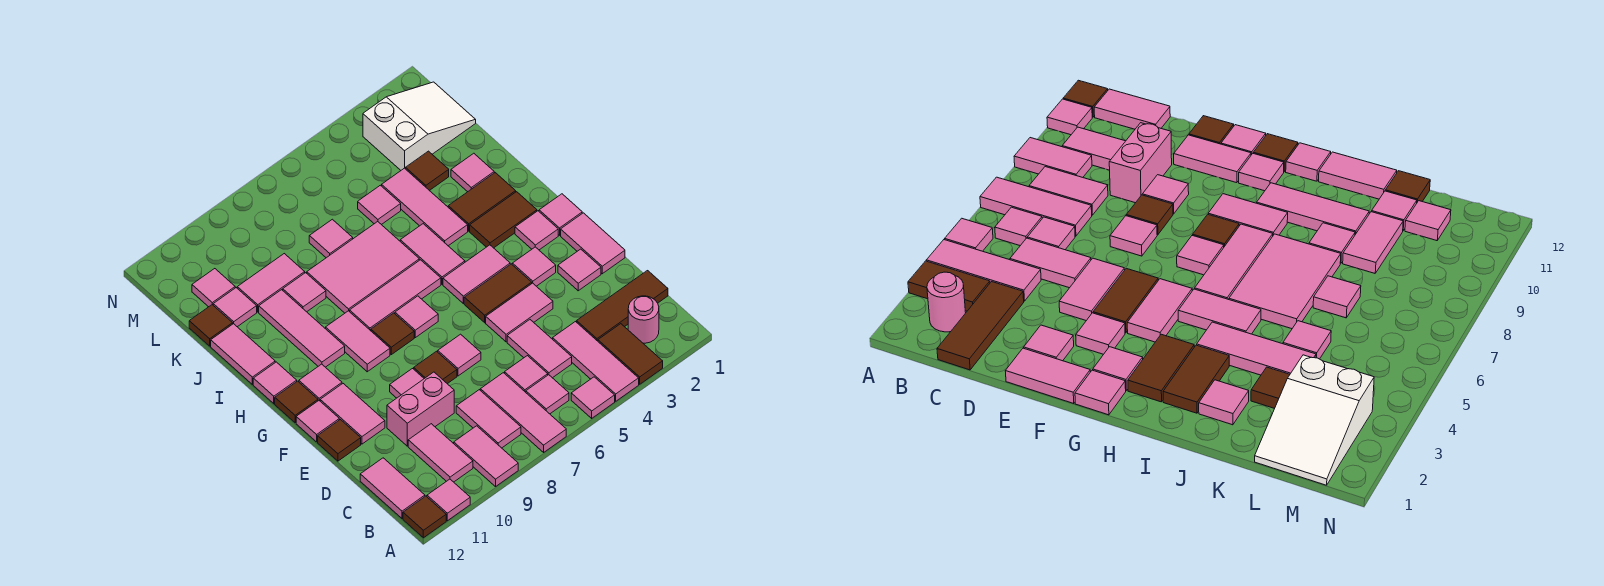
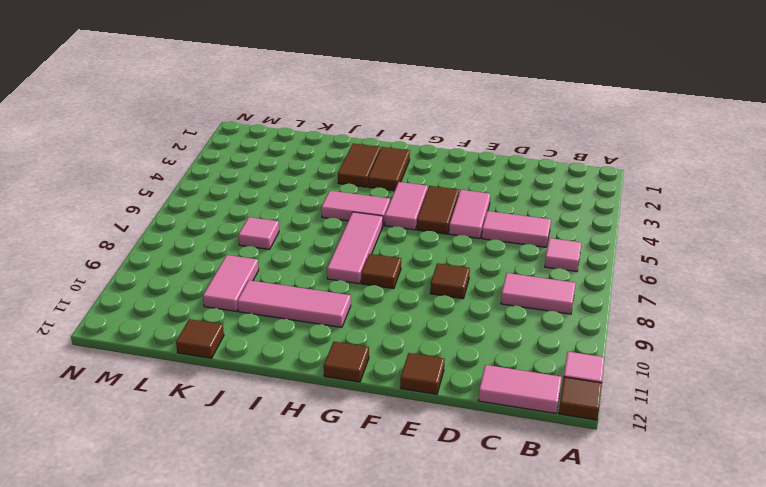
none -> brown 1x2 tile [598,324,663,384]
none -> pink 1x3 tile [553,322,639,401]
none -> pink 1x1 tile [571,377,615,418]
none -> pink 1x3 tile [480,373,566,452]

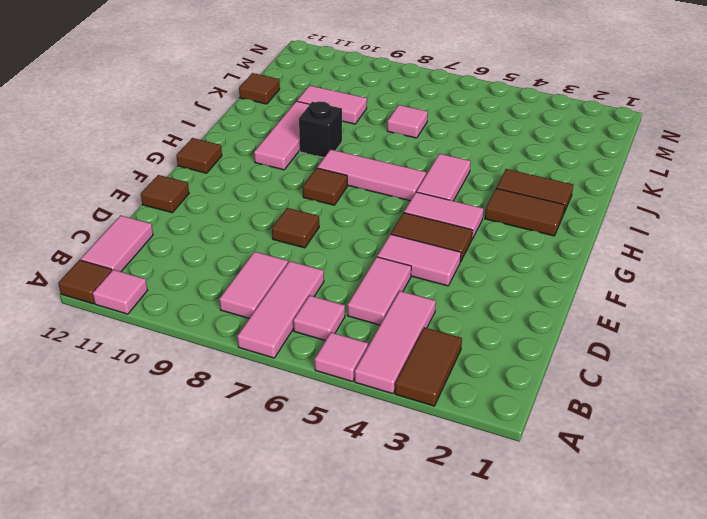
black 1x1 brick [299,101,342,158] -> none
none -> pink 1x2 tile [454,426,518,487]
none -> pink 1x1 round brick [628,296,659,343]
none -> pink 1x2 tile [408,424,473,482]
none -> brown 1x3 tile [577,271,668,341]

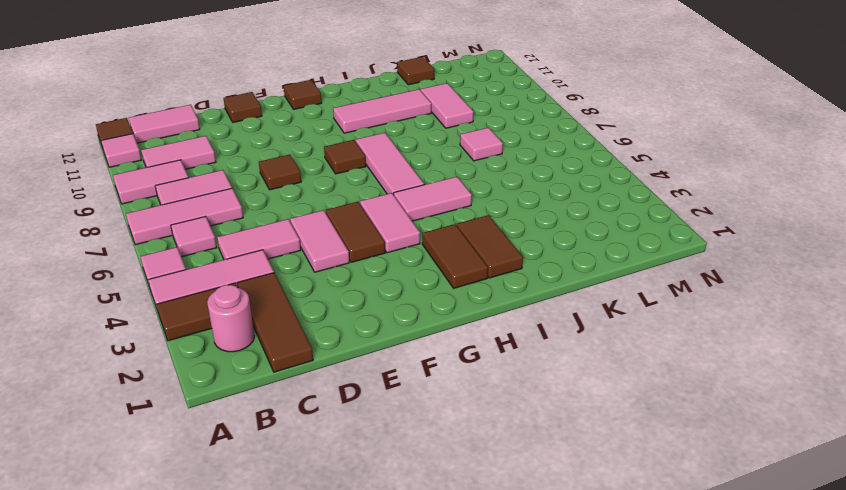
none -> pink 1x1 tile [505,356,548,392]
none -> pink 1x2 brick [387,372,454,446]
none -> pink 1x2 tile [561,213,625,274]
none -> pink 1x1 tile [558,249,601,291]

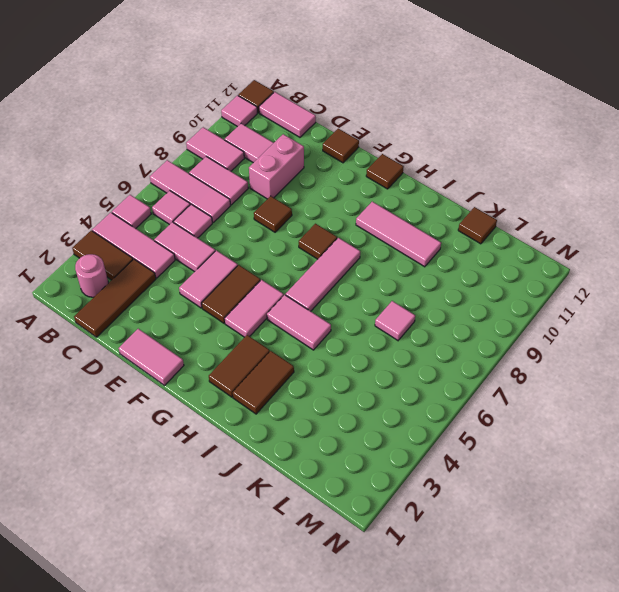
none -> pink 1x1 tile [558,249,601,291]
none -> pink 1x1 tile [438,334,481,376]
none -> pink 1x1 tile [390,369,424,398]
none -> pink 1x2 tile [320,384,385,444]

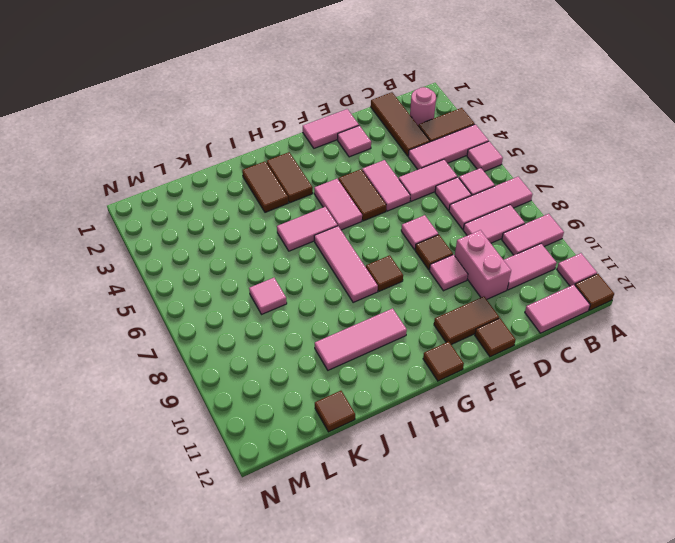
brown 1x2 tile [434,297,499,345] -> pink 1x2 tile [320,384,385,444]
none -> pink 1x1 tile [512,247,556,286]
none -> pink 1x1 tile [296,401,339,442]
none -> pink 1x1 tile [539,194,582,235]
none -> pink 1x1 tile [515,211,558,250]

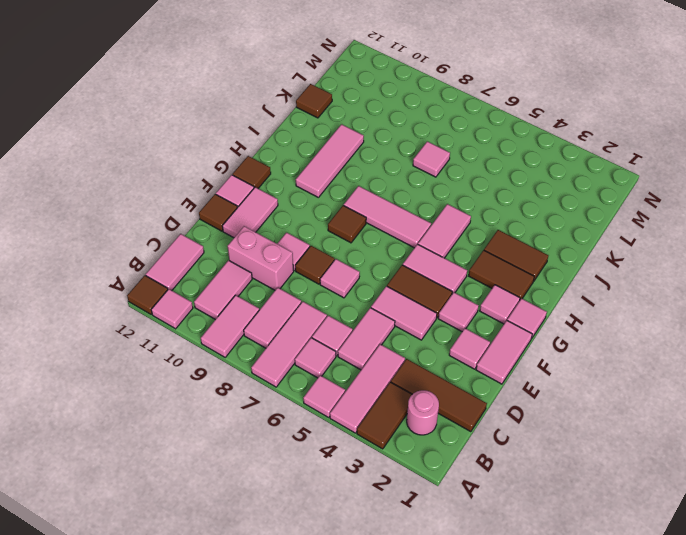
none -> pink 1x1 tile [395,296,438,338]
none -> pink 1x2 tile [326,311,390,372]
none -> pink 1x1 tile [299,364,342,401]
none -> pink 1x1 tile [253,362,297,404]

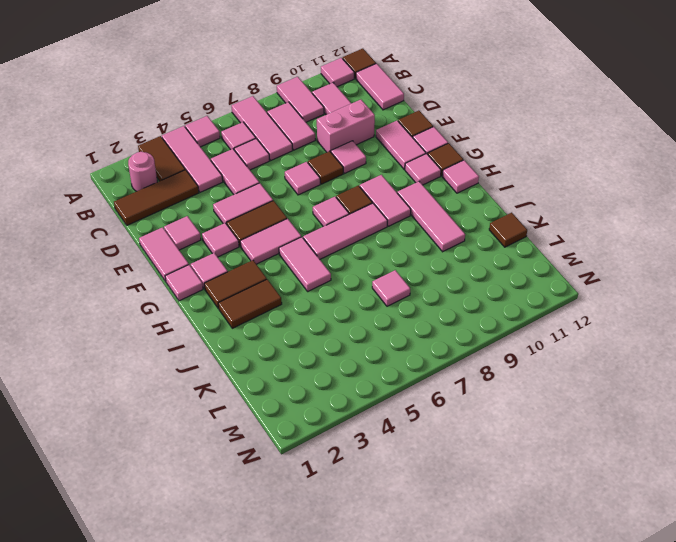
none -> pink 1x3 tile [382,168,468,246]
none -> pink 2x3 tile [307,222,419,313]
none -> pink 1x2 tile [211,324,275,384]
none -> pink 1x1 tile [451,153,494,192]

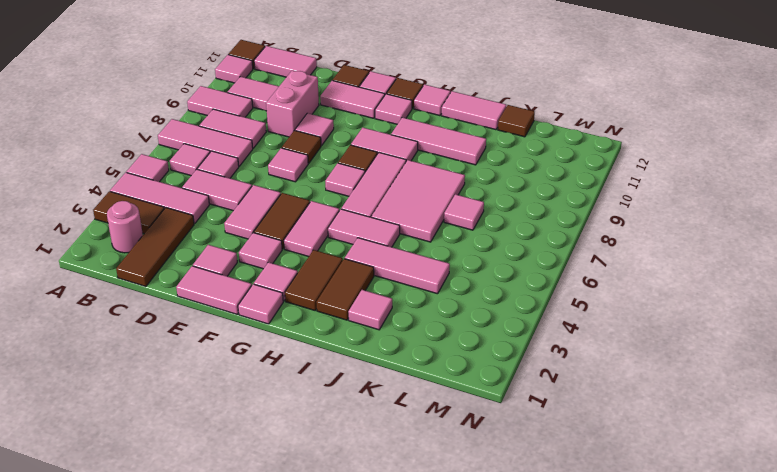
none -> pink 1x1 tile [283,273,326,312]
none -> brown 1x1 tile [406,151,449,191]
none -> pink 1x1 tile [358,185,401,225]
none -> pink 1x2 tile [237,254,305,312]

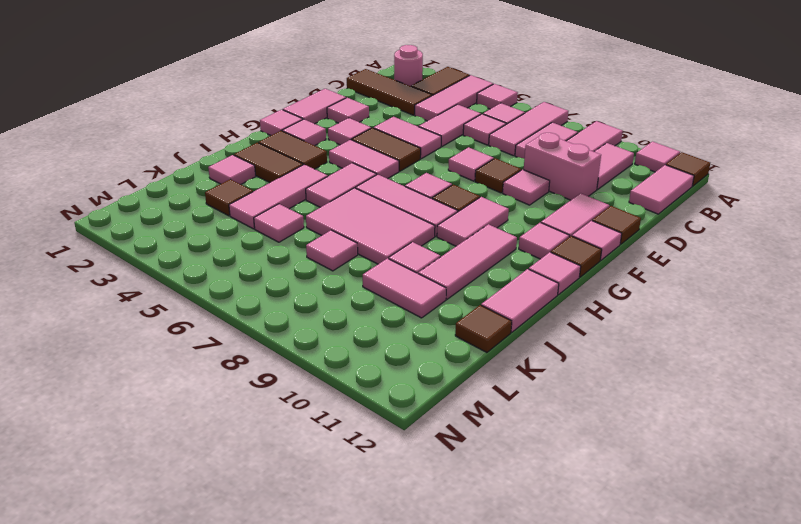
none -> pink 1x1 tile [213,288,257,327]
none -> white 2x3 slope [363,82,476,170]
none -> pink 1x1 tile [192,269,235,307]

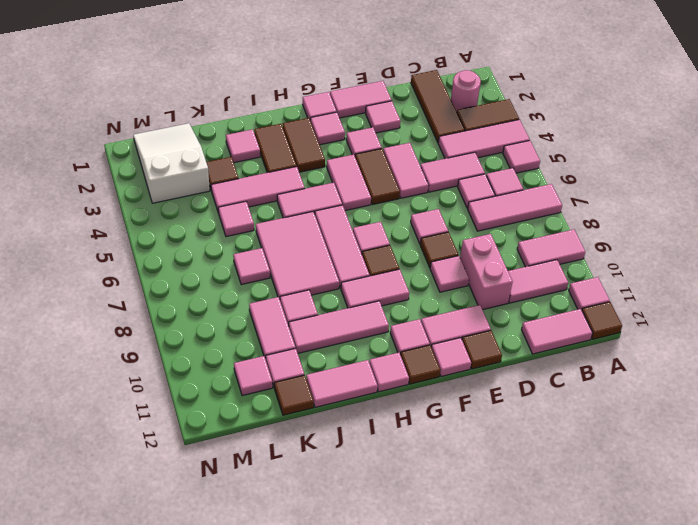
none -> pink 1x2 tile [456,390,521,448]

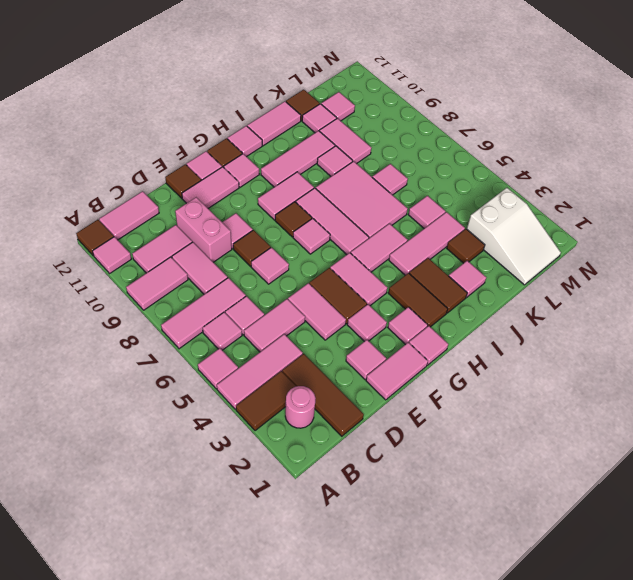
pink 1x2 tile [172,242,228,294] -> pink 1x2 tile turned to [456,390,521,448]

